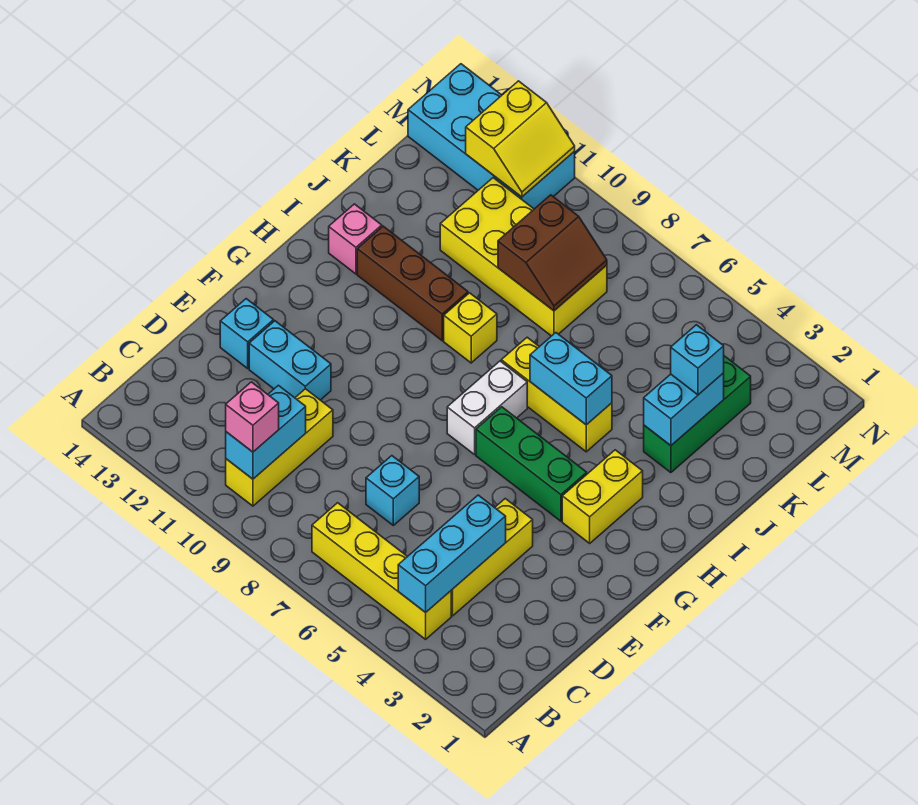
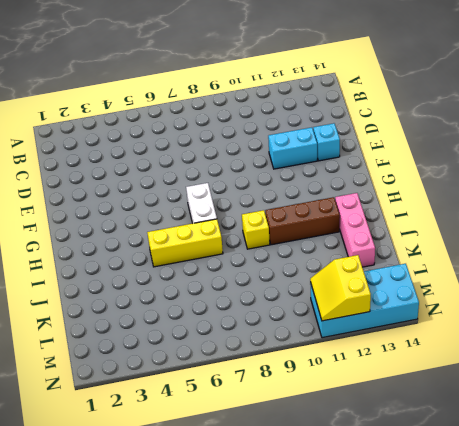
pink 1x3 brick [335,193,375,267] -> pink 1x1 brick [329,204,382,274]
none -> yellow 1x4 brick [312,503,451,639]
none -> yellow 1x3 brick [226,389,333,506]
none -> yellow 1x3 brick [451,499,533,616]

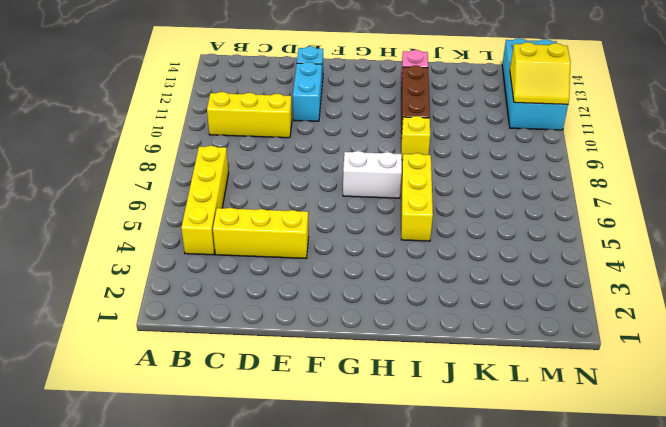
none -> cyan 1x1 brick [366,456,419,525]
none -> yellow 1x2 brick [562,450,643,543]
none -> green 1x3 brick [476,407,587,521]

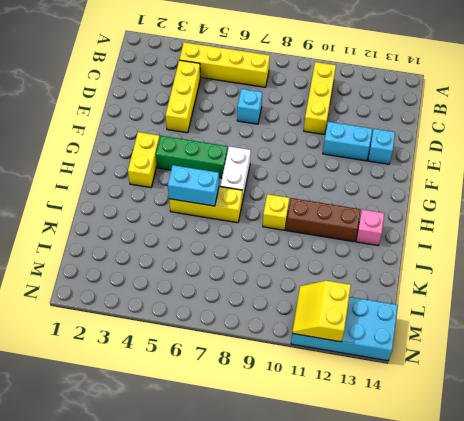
none -> green 1x3 brick [644,356,751,473]
none -> yellow 2x4 brick [440,178,607,336]
none -> cyan 1x3 brick [398,495,506,613]

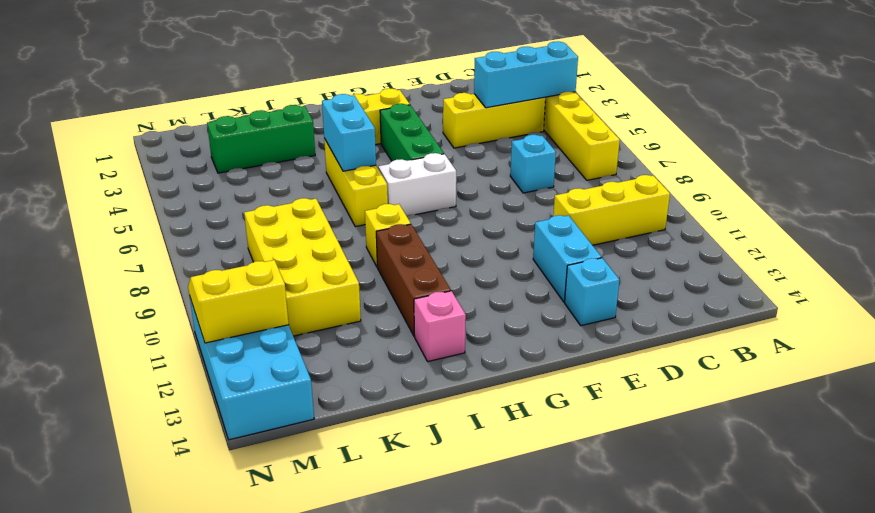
none -> cyan 1x2 brick [226,385,306,479]
none -> cyan 1x2 brick [644,373,724,446]
none -> brown 2x2 slope [498,195,607,311]

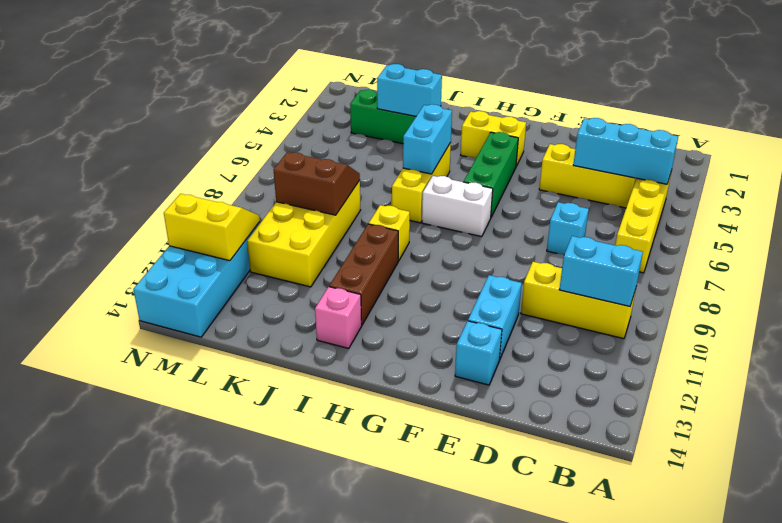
none -> pink 1x1 brick [226,382,279,452]
none -> cyan 1x1 brick [671,325,724,395]

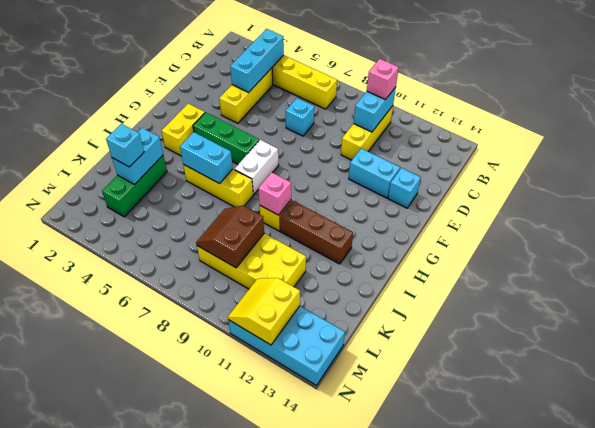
pink 1x1 brick [258,172,291,215] -> pink 1x1 brick moved to [329,204,382,274]

